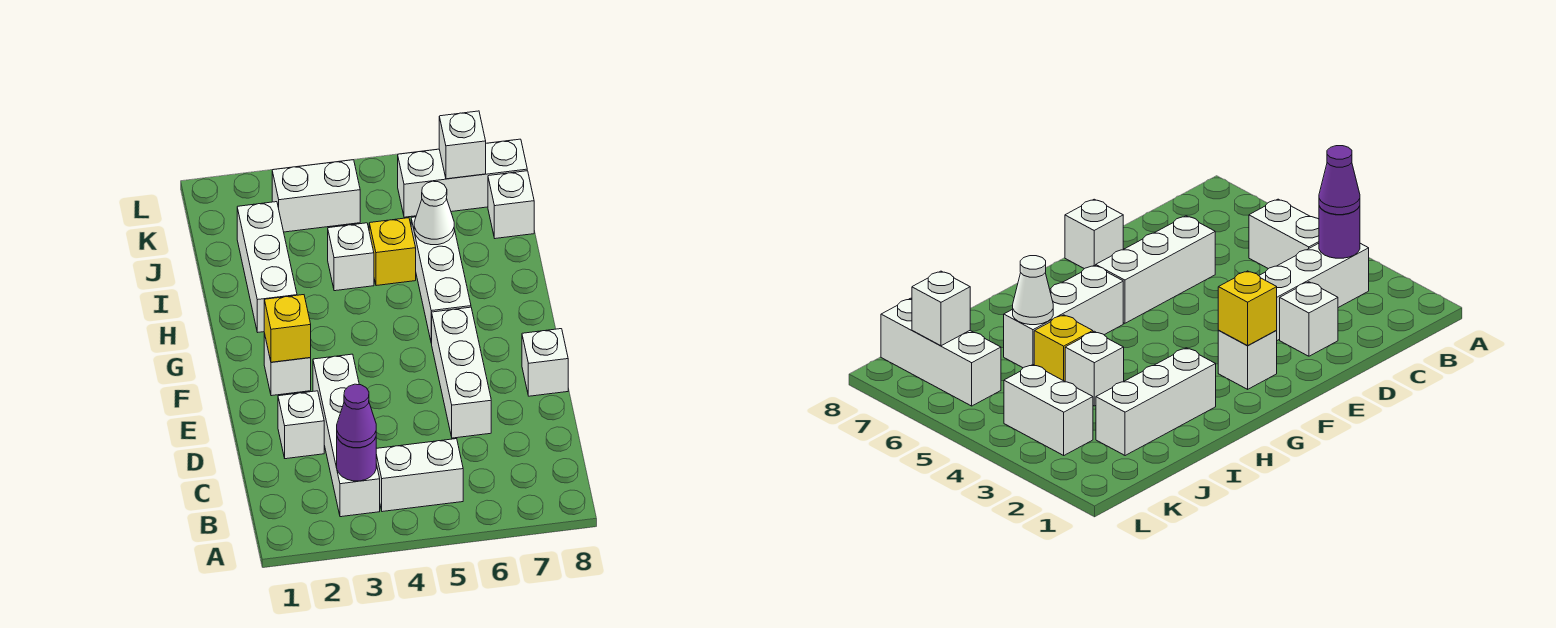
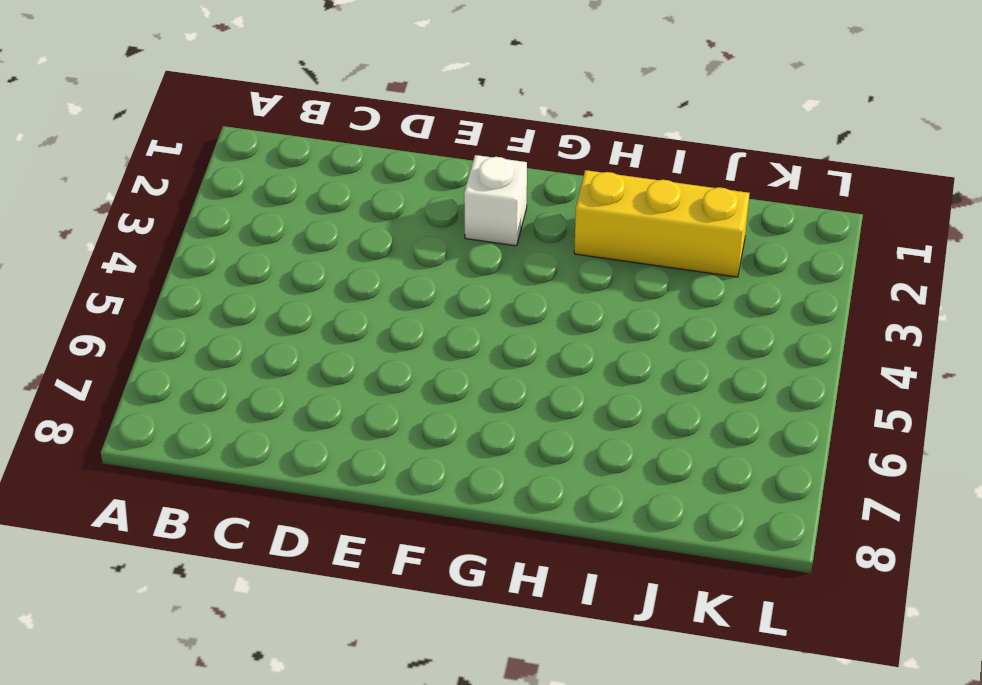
yellow 1x3 brick [574,170,750,277] -> white 1x3 brick [237,202,297,332]
none -> white 1x4 brick [313,354,380,517]
none -> white 1x2 brick [376,439,463,512]
none -> white 1x1 brick [278,391,324,459]

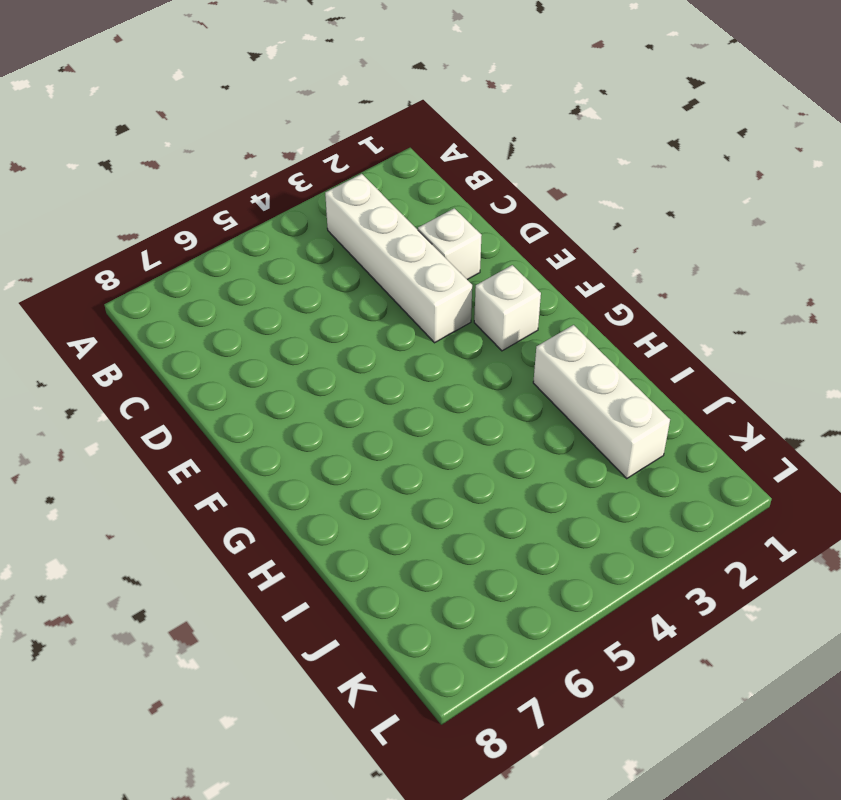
none -> white 1x2 brick [376,439,463,512]
none -> white 1x3 brick [432,307,491,438]
none -> white 1x1 brick [522,329,568,396]

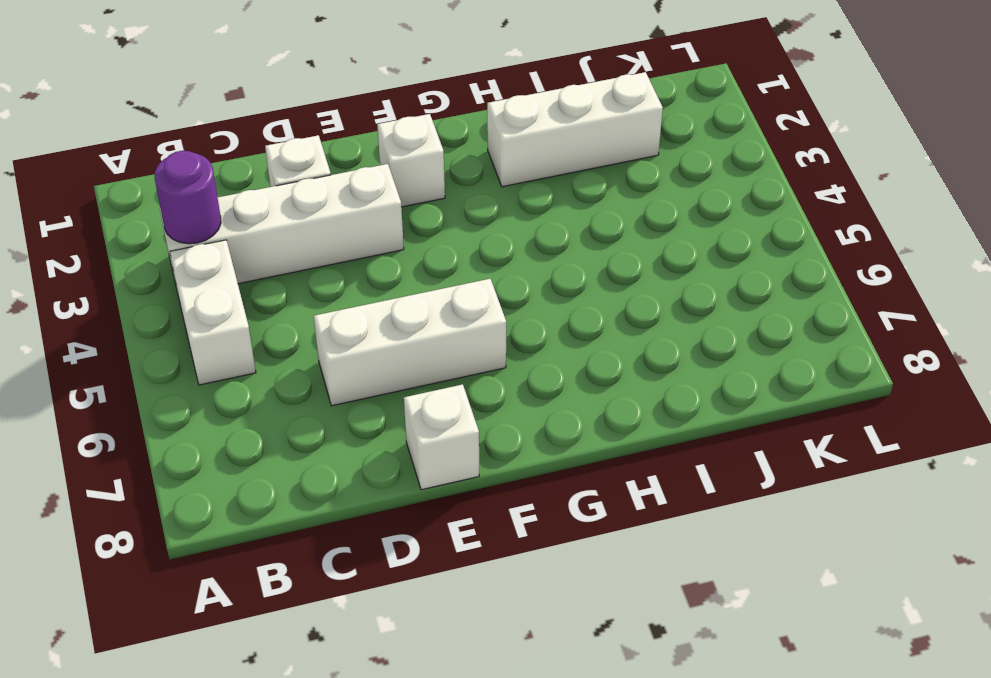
none -> white 1x3 brick [411,217,471,343]
none -> white 1x1 brick [328,223,374,291]
none -> yellow 1x1 brick [369,218,416,286]

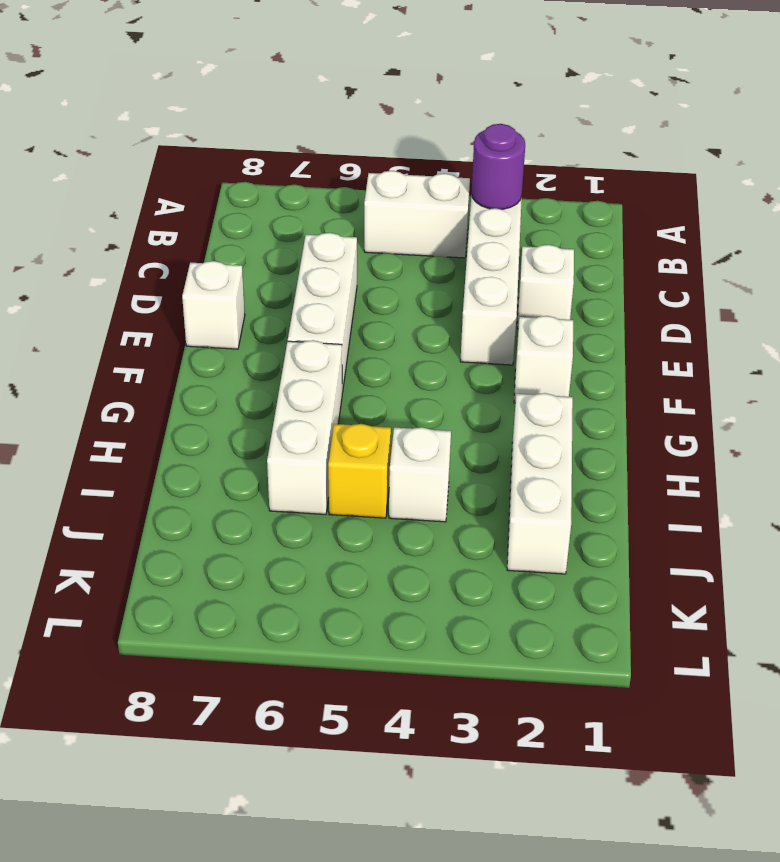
none -> white 1x1 brick [488,171,534,239]
none -> white 1x2 brick [272,160,360,232]
none -> white 1x3 brick [398,139,527,217]

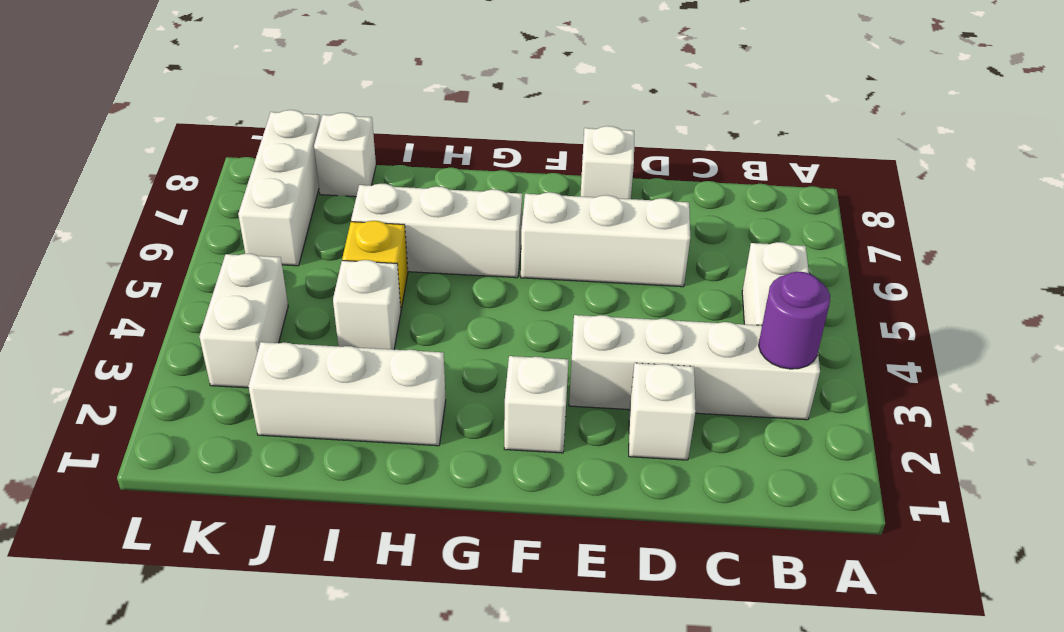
none -> yellow 1x1 brick [264,295,311,362]
none -> white 1x1 cone [414,181,454,245]
none -> white 1x1 brick [439,111,486,179]

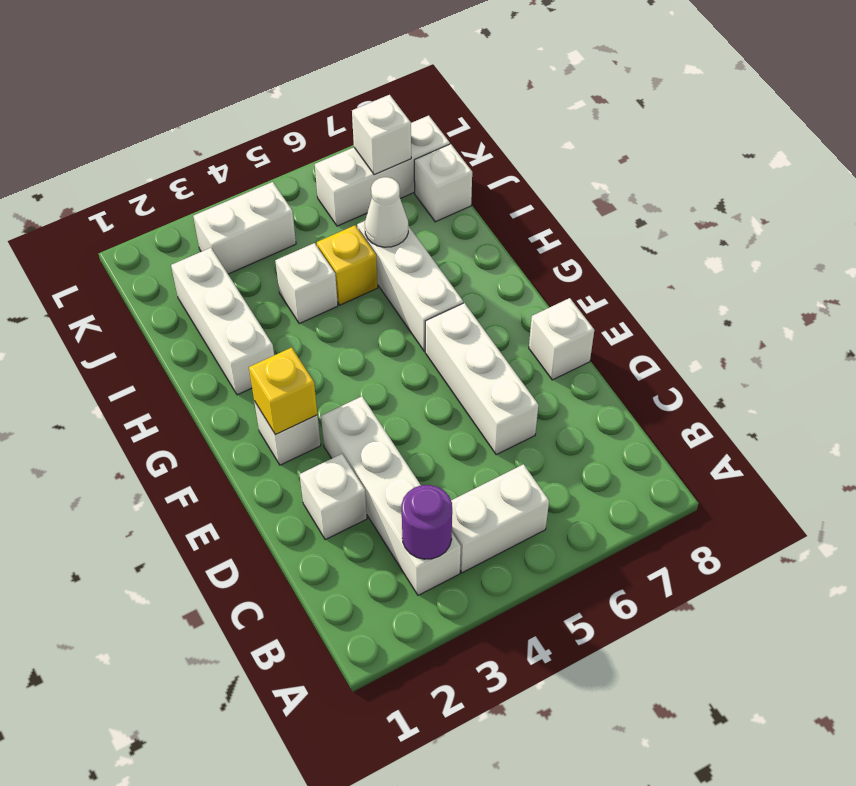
none -> purple 1x1 cone [337,384,376,448]

